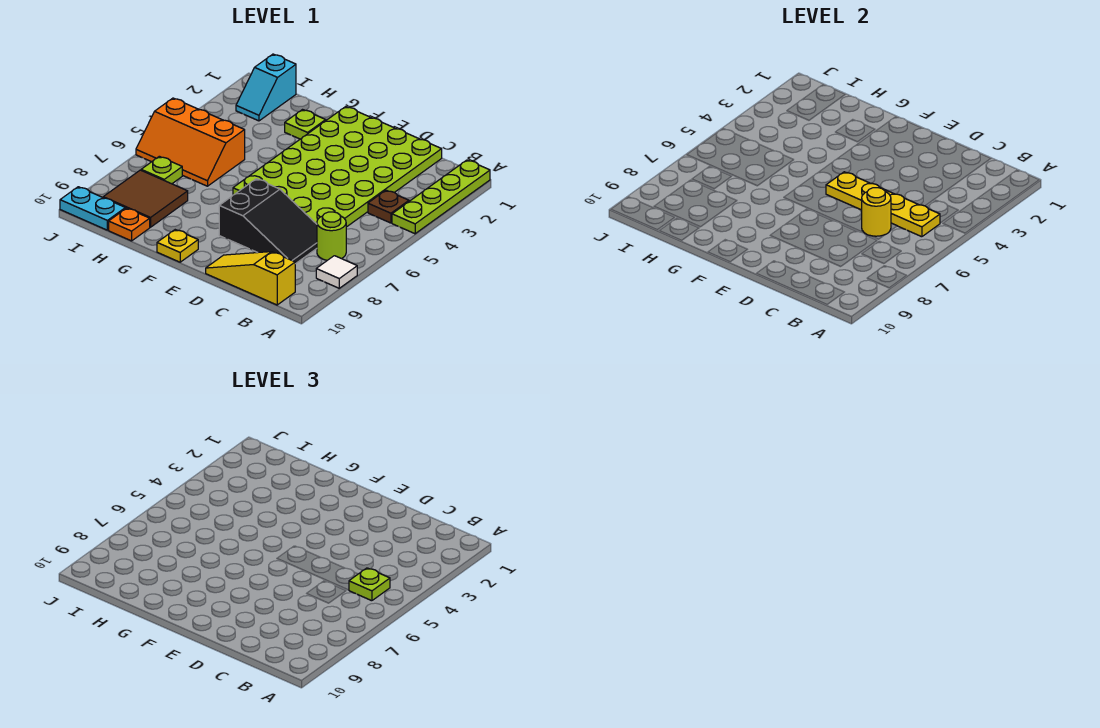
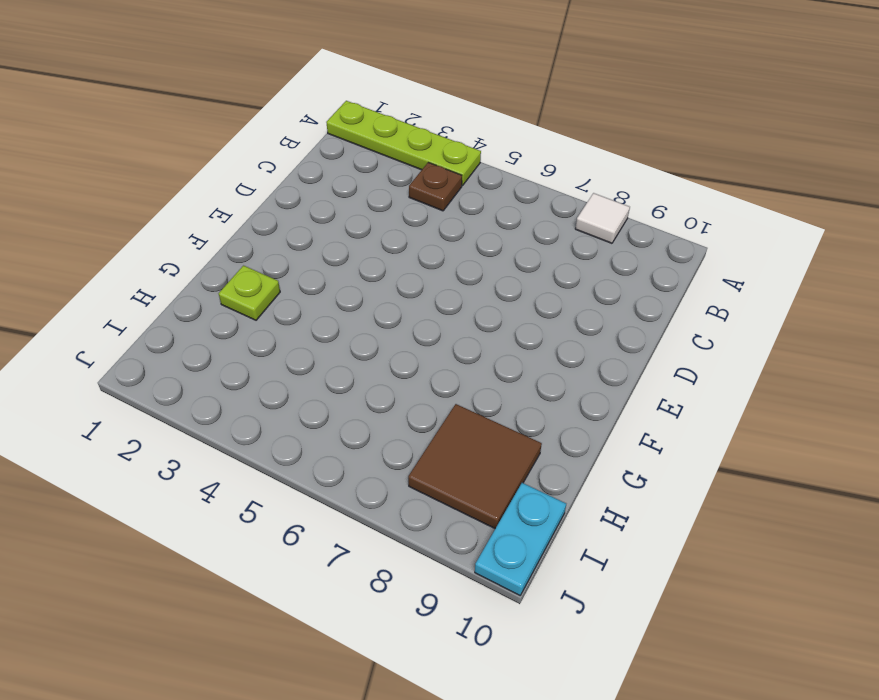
none -> lime 1x1 round brick [317,212,346,260]
none -> yellow 1x3 slope [206,252,295,305]
none -> lime 4x6 plate [233,107,442,227]

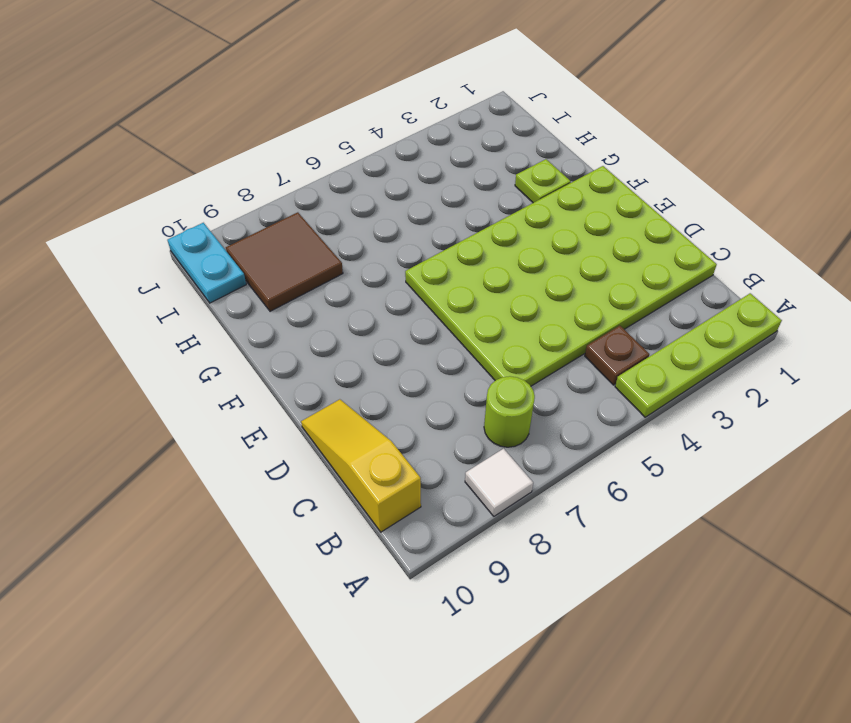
none -> black 2x3 slope [219,179,317,264]
none -> yellow 1x1 plate [157,230,198,262]
none -> orange 2x3 slope [136,98,245,186]

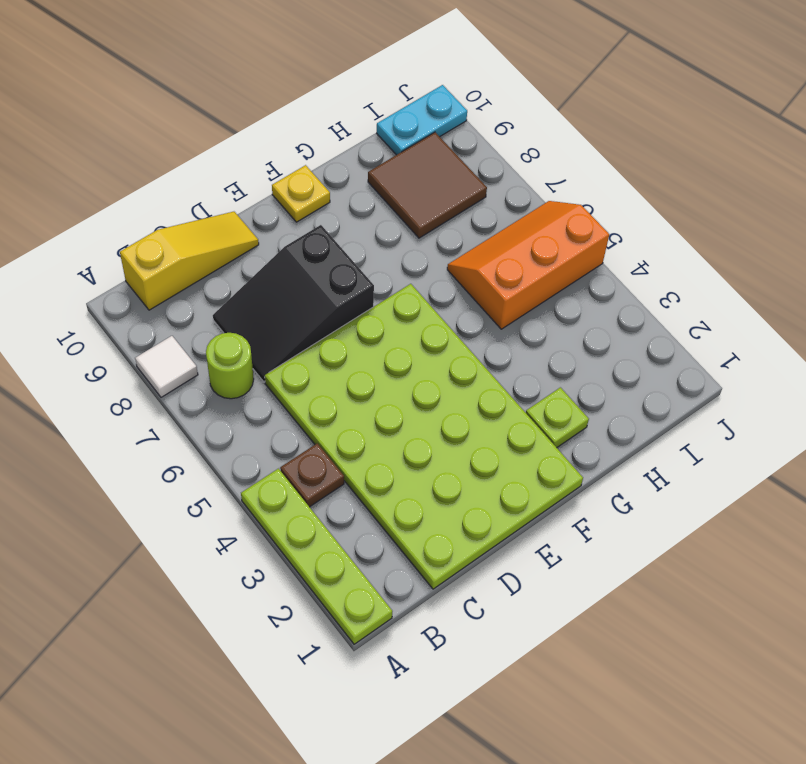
none -> orange 1x1 plate [109,208,150,241]
none -> cyan 1x2 slope [236,54,296,121]
none -> lime 1x1 plate [141,156,182,184]

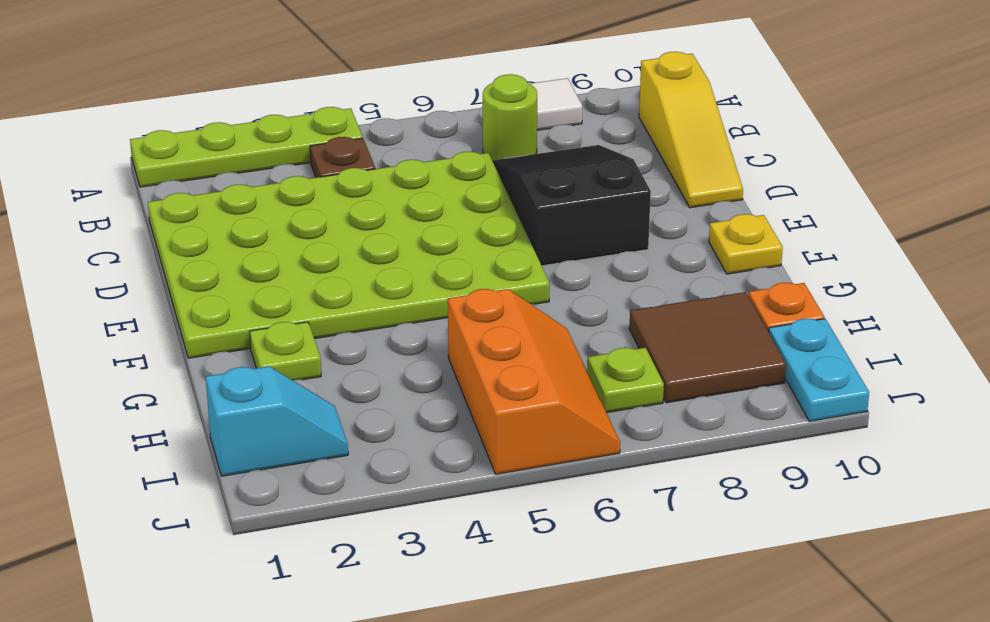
none -> yellow 1x4 plate [826,172,940,237]
none -> yellow 1x1 round brick [862,188,891,236]
none -> lime 1x1 plate [349,568,390,601]

